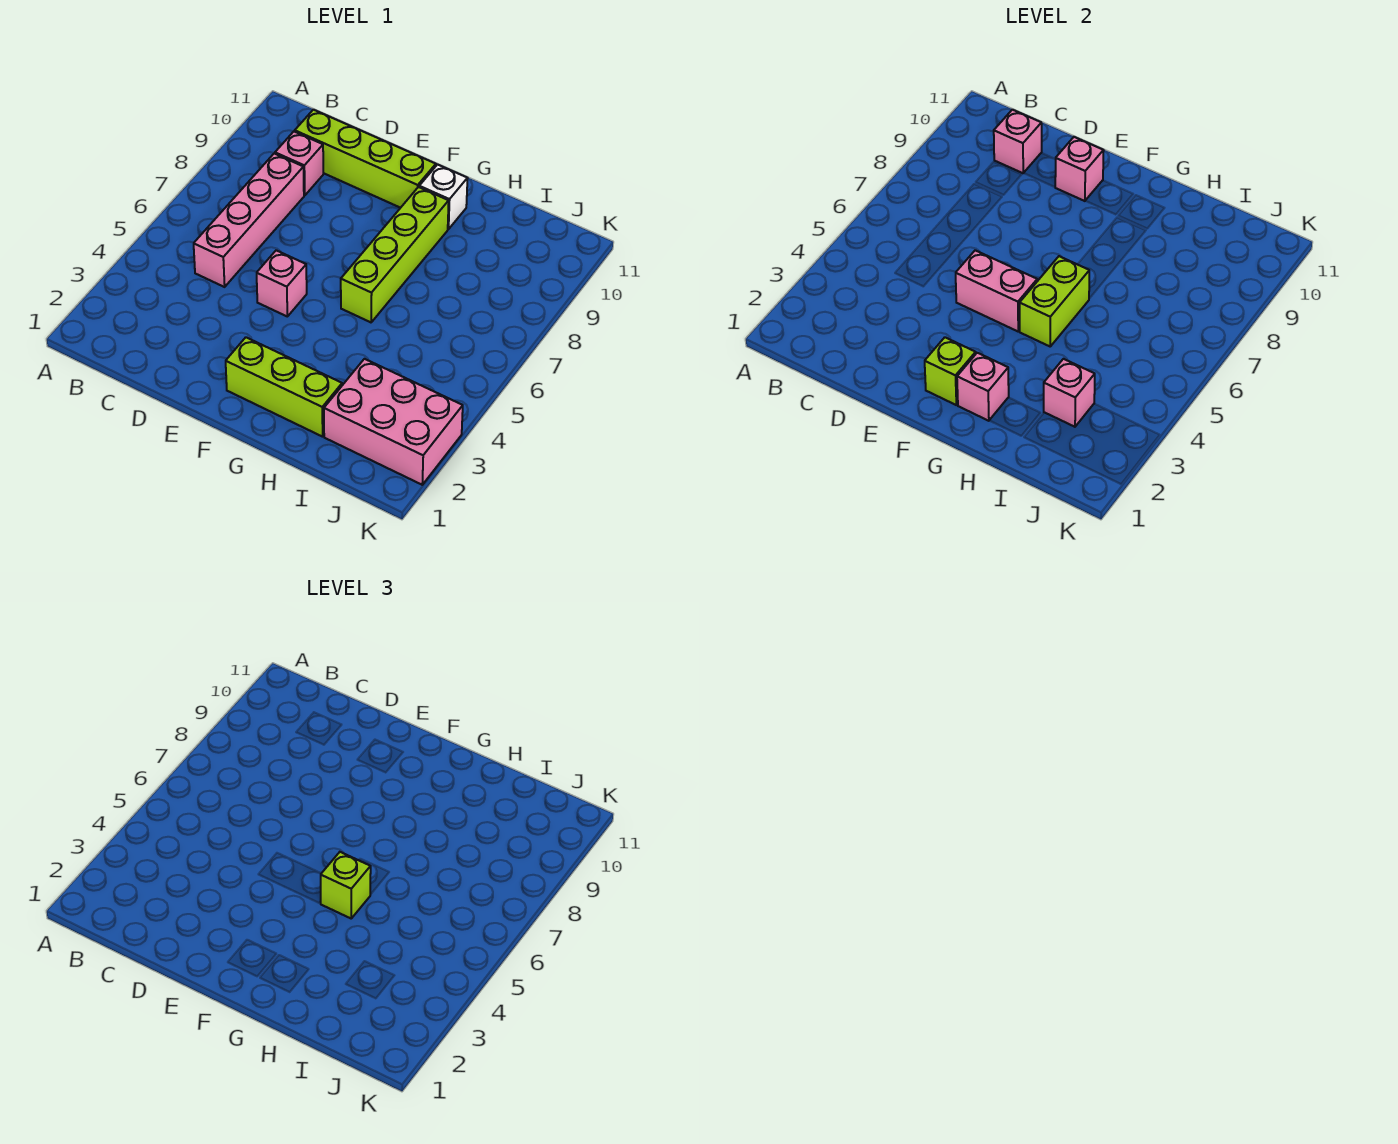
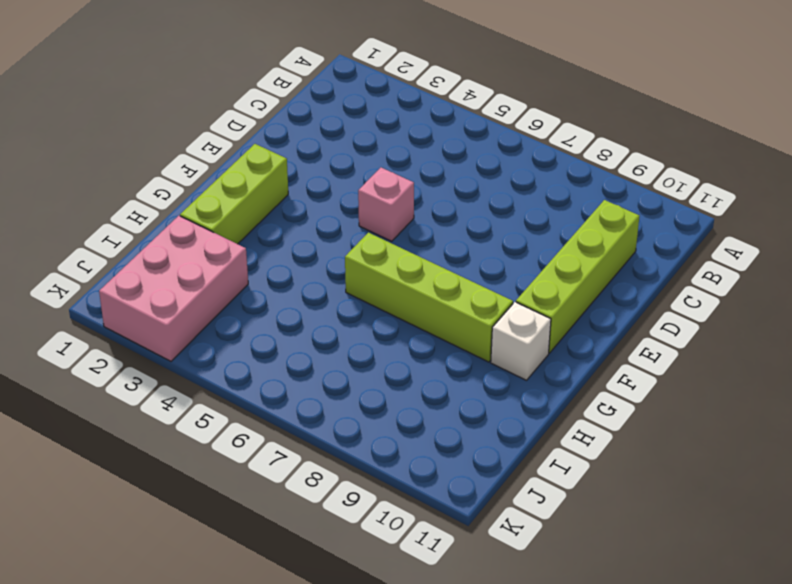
none -> pink 1x4 brick [194,154,304,287]
none -> pink 1x1 brick [275,131,323,196]
none -> pink 1x1 brick [994,110,1042,173]

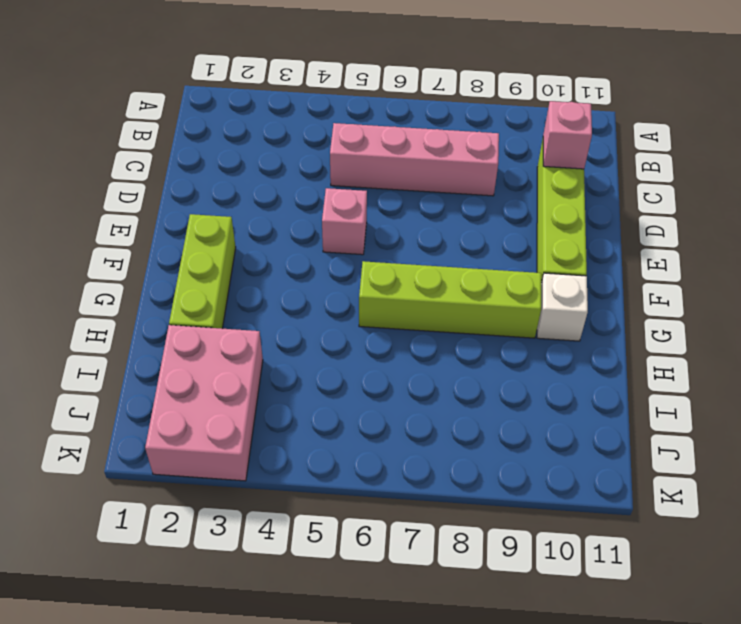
none -> pink 1x1 brick [275,131,323,196]
none -> pink 1x2 brick [956,250,1037,331]
none -> pink 1x1 brick [1055,137,1104,201]

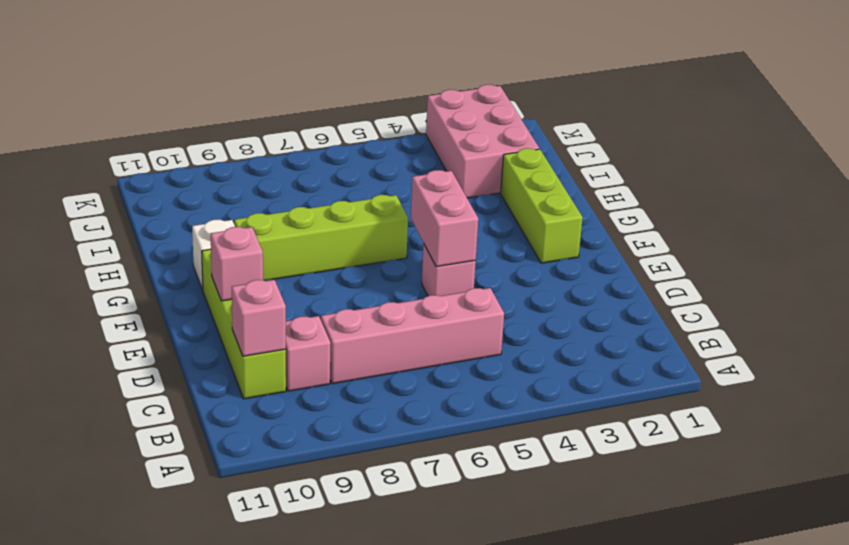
none -> lime 1x1 brick [925,337,976,405]
none -> pink 1x1 brick [957,353,1009,421]
none -> lime 1x2 brick [1020,256,1089,346]

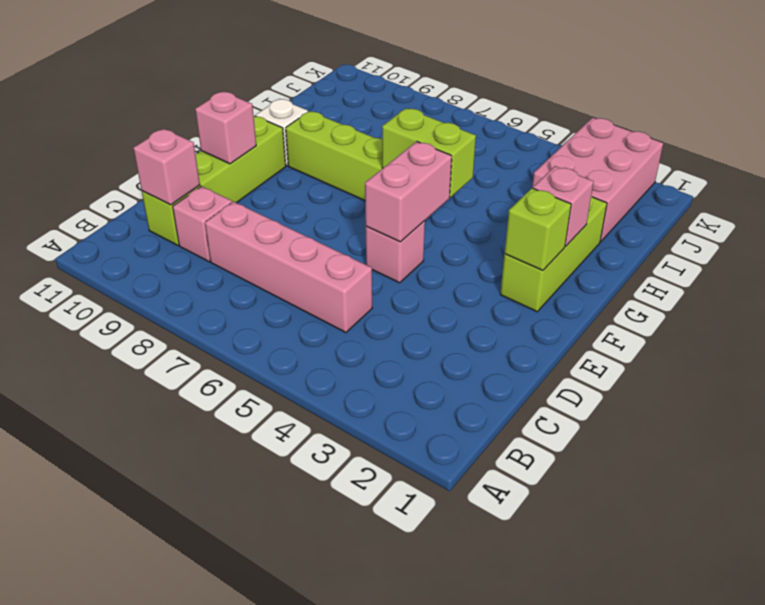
none -> pink 1x1 brick [1044,359,1095,427]
none -> lime 1x1 brick [320,852,371,918]

